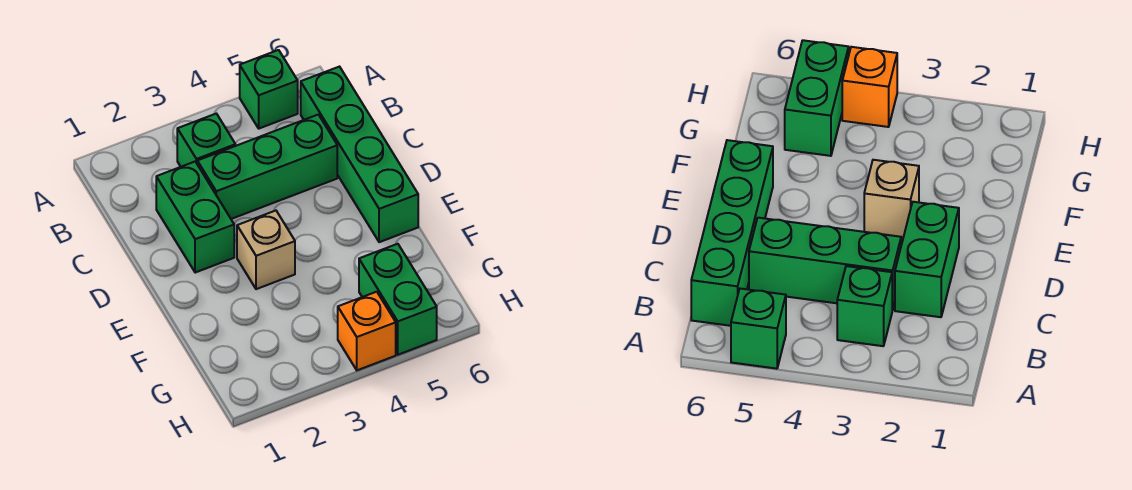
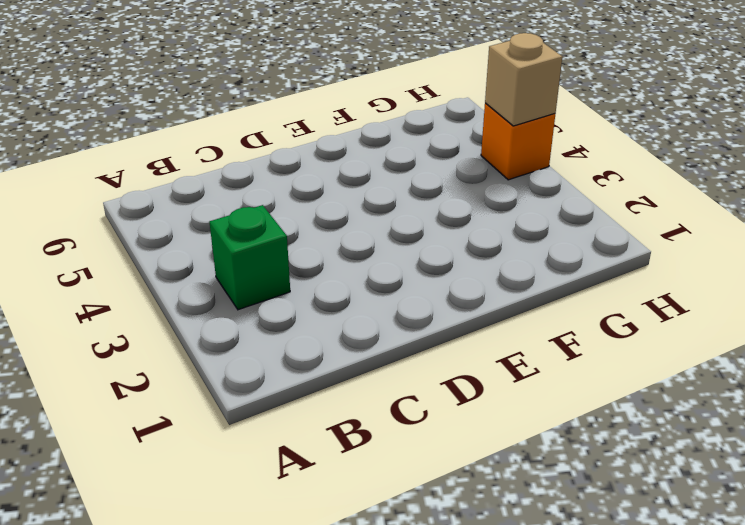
tan 1x1 brick [485,33,562,126] -> tan 1x1 brick moved to [237,211,295,289]
none -> green 1x1 brick [240,50,298,129]
none -> green 1x4 brick [301,67,418,242]

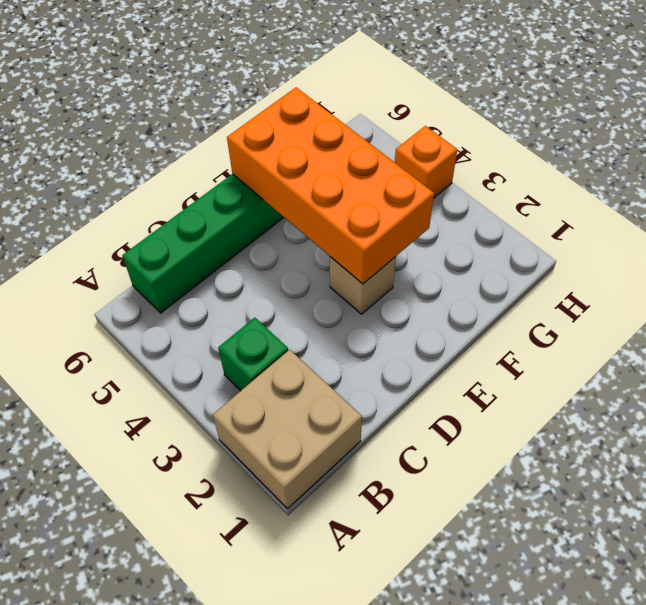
tan 2x2 brick [213,350,362,509] -> none
orange 2x4 brick [227,87,434,284] -> none
none -> green 1x1 brick [240,50,298,129]
none -> green 1x2 brick [156,162,234,273]

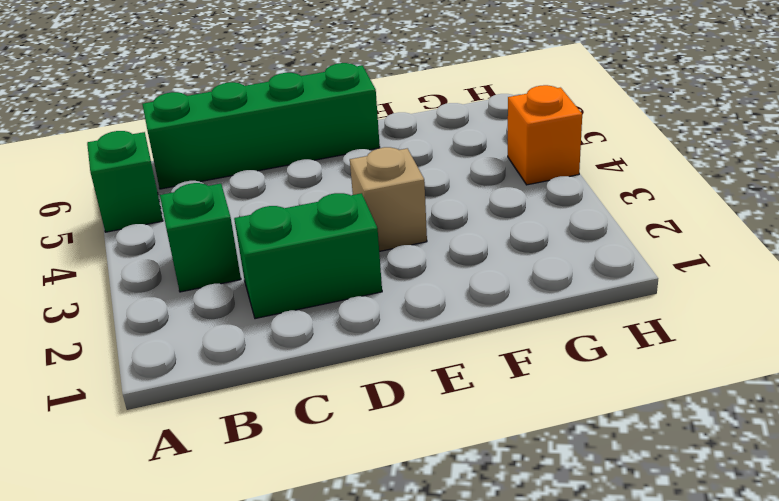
none -> green 1x3 brick [197,115,337,219]
none -> green 1x2 brick [359,244,437,355]

